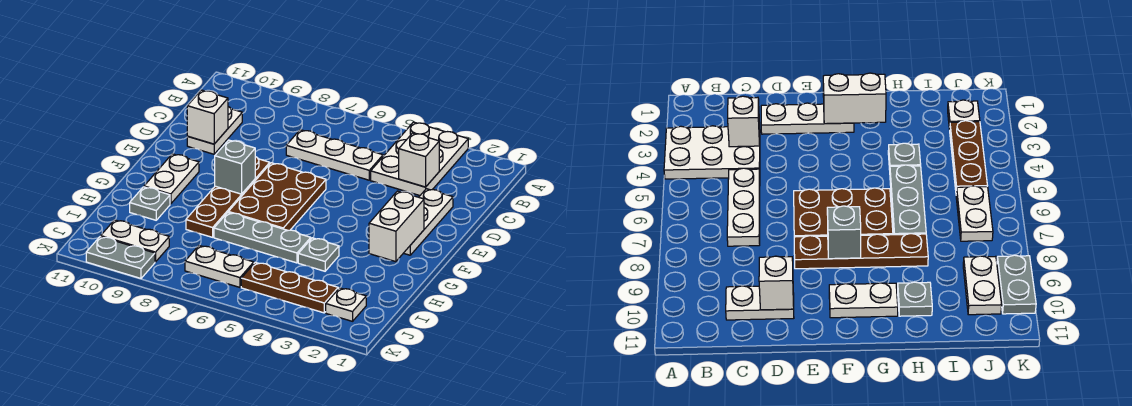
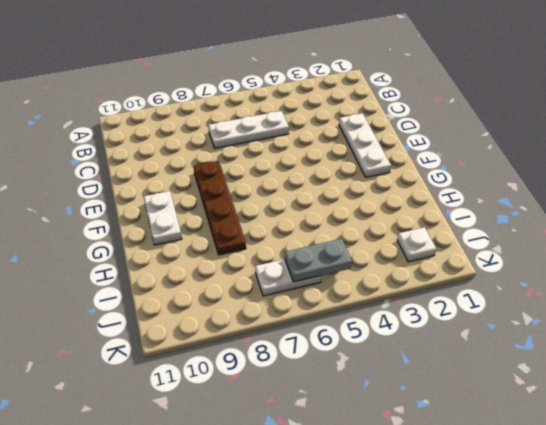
grey 1x2 plate [285,239,352,282] -> grey 1x2 plate moved to [86,236,155,278]
none -> white 2x3 plate [371,122,468,196]
none -> white 1x2 plate [187,107,242,154]
none -> brown 2x3 plate [228,163,326,230]

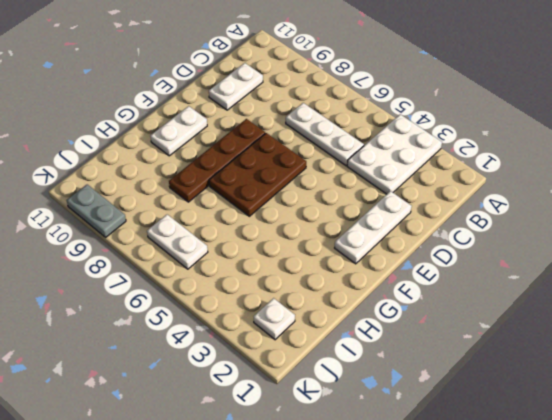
none -> grey 1x1 plate [298,238,339,271]
none -> grey 1x3 plate [214,213,311,263]
none -> grey 1x1 plate [130,187,170,220]

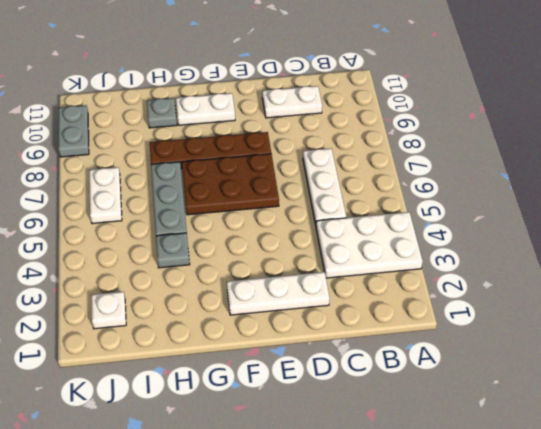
none -> brown 1x3 plate [241,262,338,313]
none -> white 1x2 plate [101,220,169,262]
none -> white 1x1 brick [399,133,439,187]

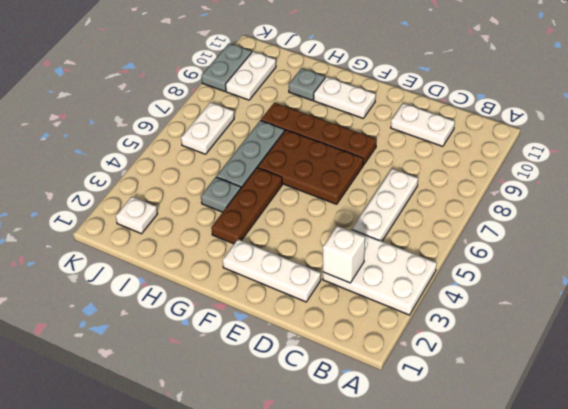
brown 1x3 plate [211,168,282,244] -> brown 1x3 plate moved to [241,262,338,313]
none -> white 1x1 brick [187,90,228,144]
none -> white 1x2 brick [369,191,424,262]
none -> grey 1x1 brick [215,140,255,194]

